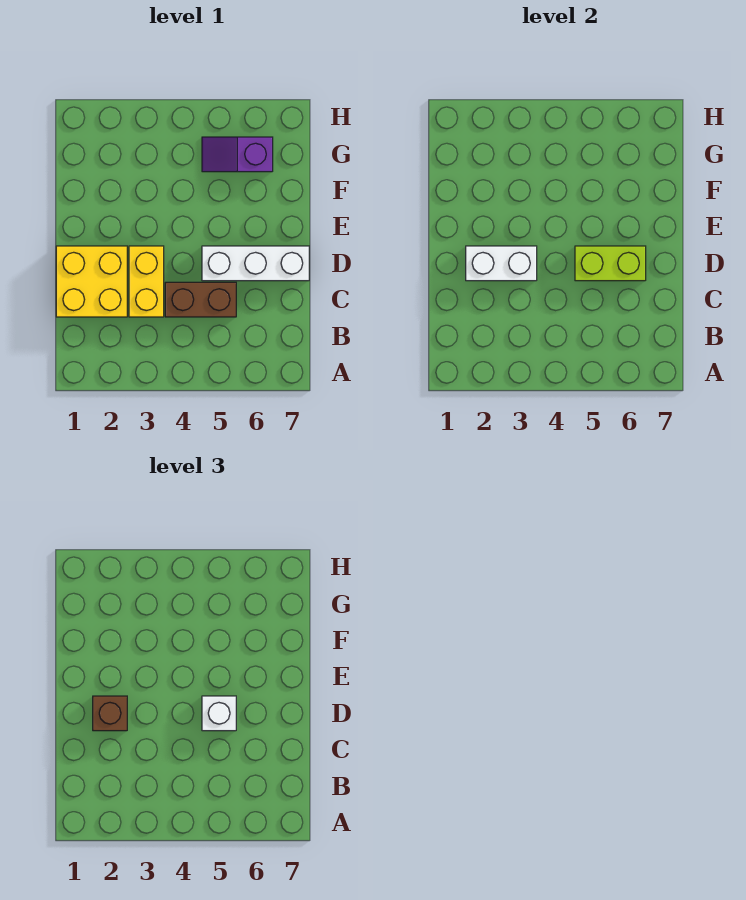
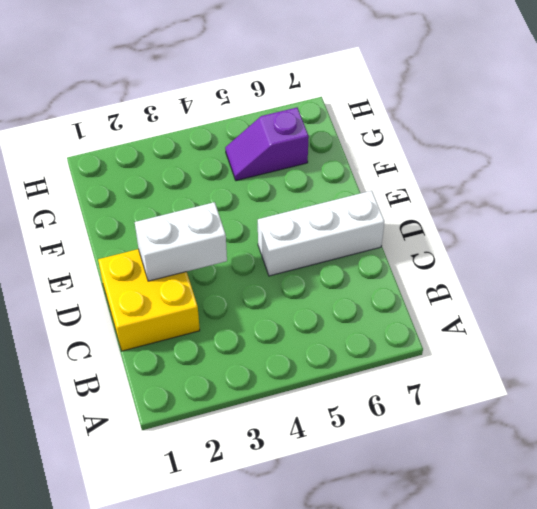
none -> yellow 1x2 brick [129,246,164,317]
none -> brown 1x2 brick [165,282,236,317]

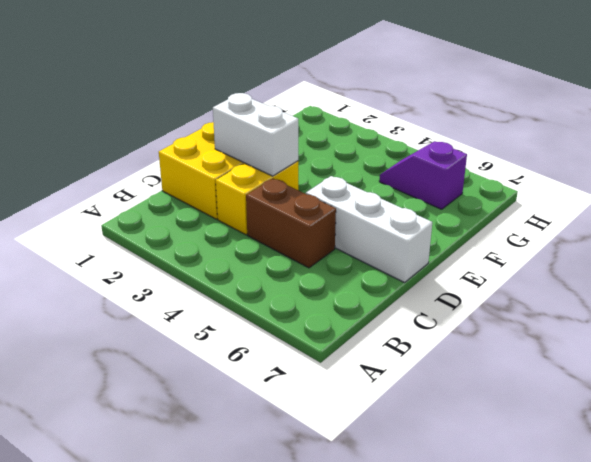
none -> lime 1x2 brick [575,246,646,281]
none -> brown 1x1 brick [93,696,127,731]

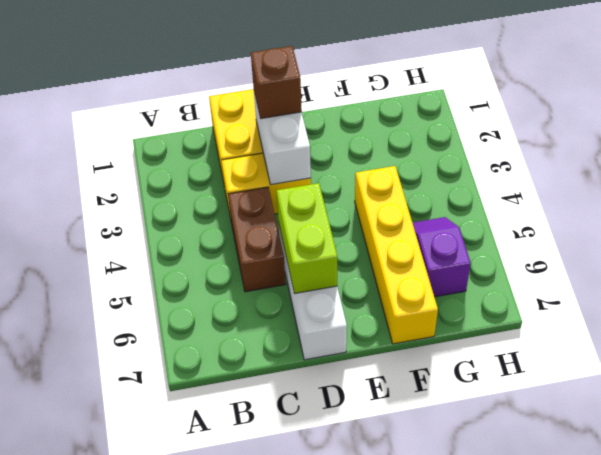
yellow 1x4 brick [355,166,438,344] -> none
none -> white 1x1 brick [202,696,236,731]

